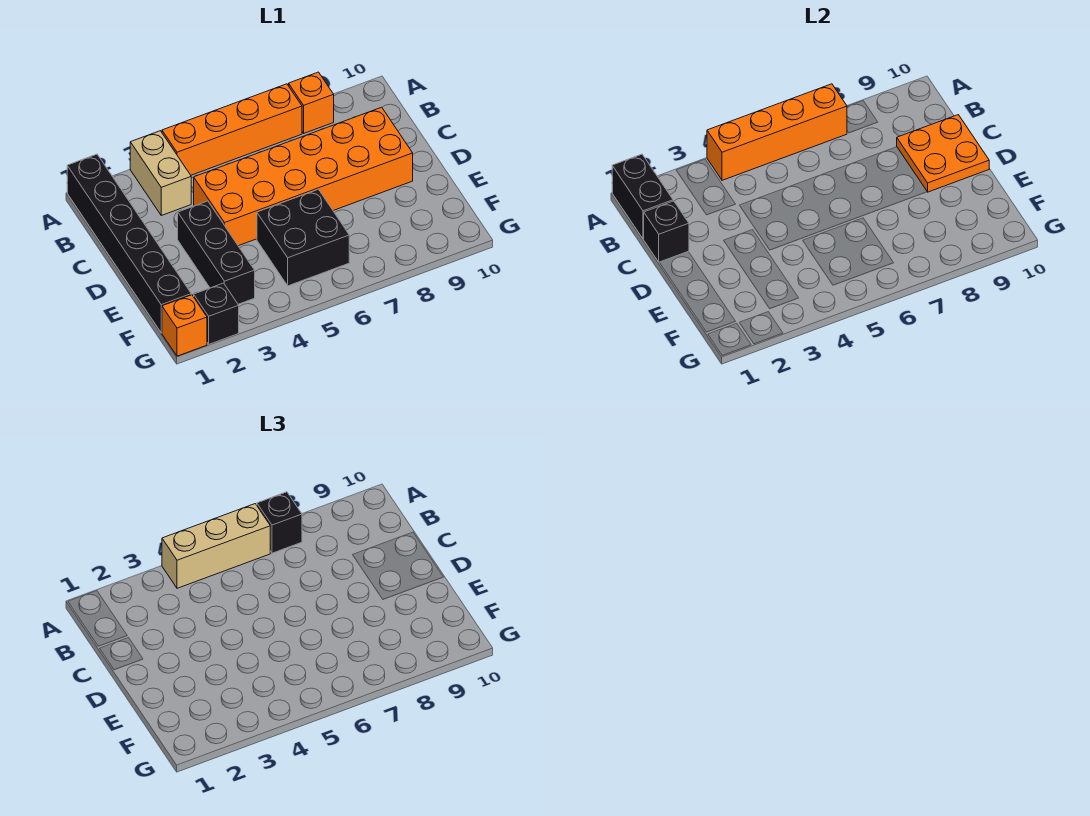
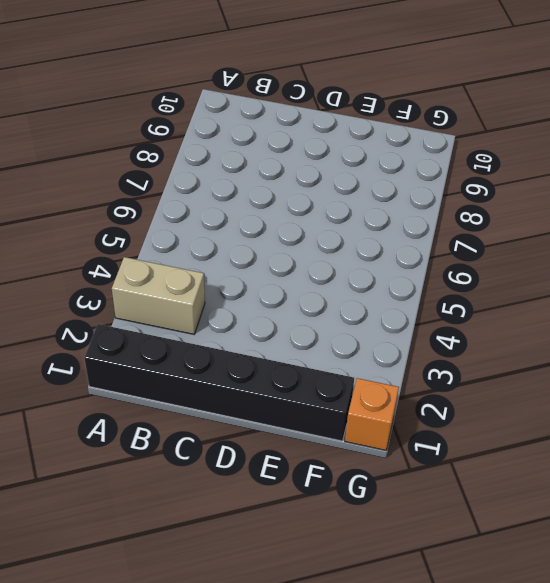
none -> orange 1x4 brick [162,84,302,175]
none -> orange 1x1 brick [289,72,334,133]
none -> orange 2x6 brick [194,107,413,246]

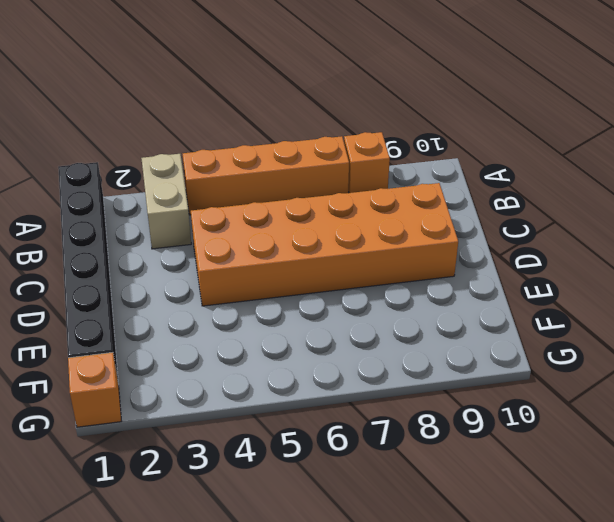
none -> black 1x3 brick [178,201,255,304]
none -> black 2x2 brick [257,189,349,286]
none -> black 1x1 brick [194,283,239,344]

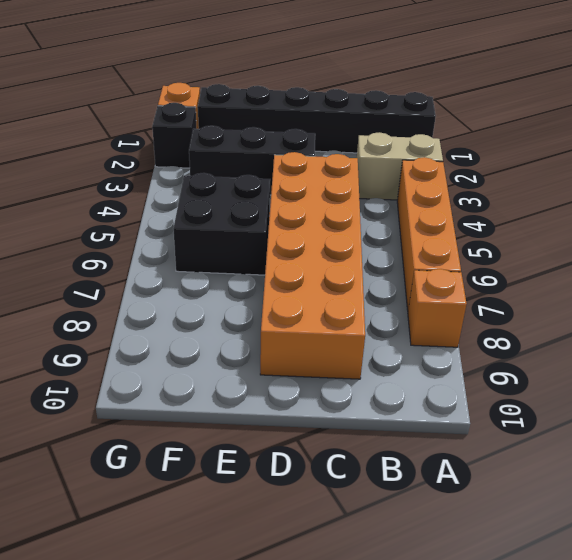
none -> black 1x2 brick [612,154,673,239]
none -> orange 1x4 brick [707,84,847,180]
none -> black 1x1 brick [644,201,689,262]

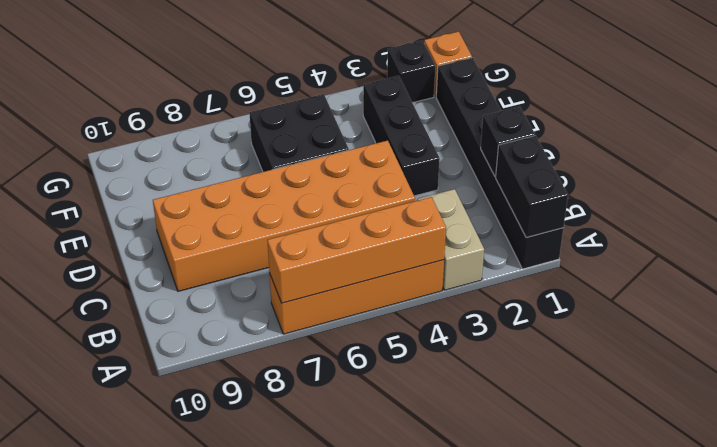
none -> orange 1x1 brick [289,72,334,133]
none -> orange 2x2 plate [897,115,989,192]
none -> tan 1x3 brick [162,504,270,588]

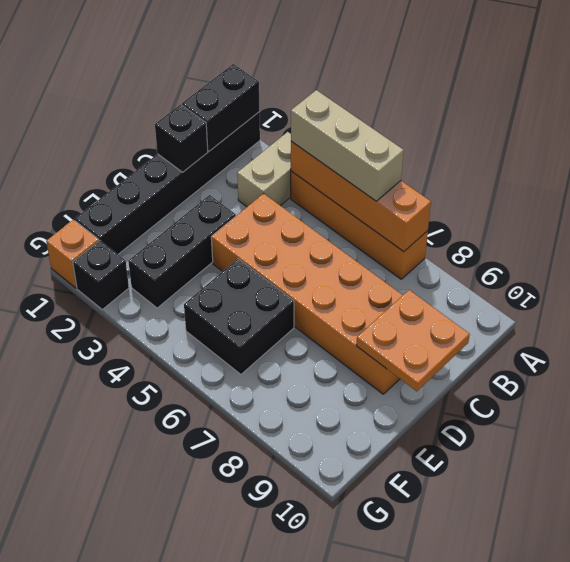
none -> orange 1x1 brick [289,72,334,133]
none -> black 1x1 brick [257,492,302,553]

